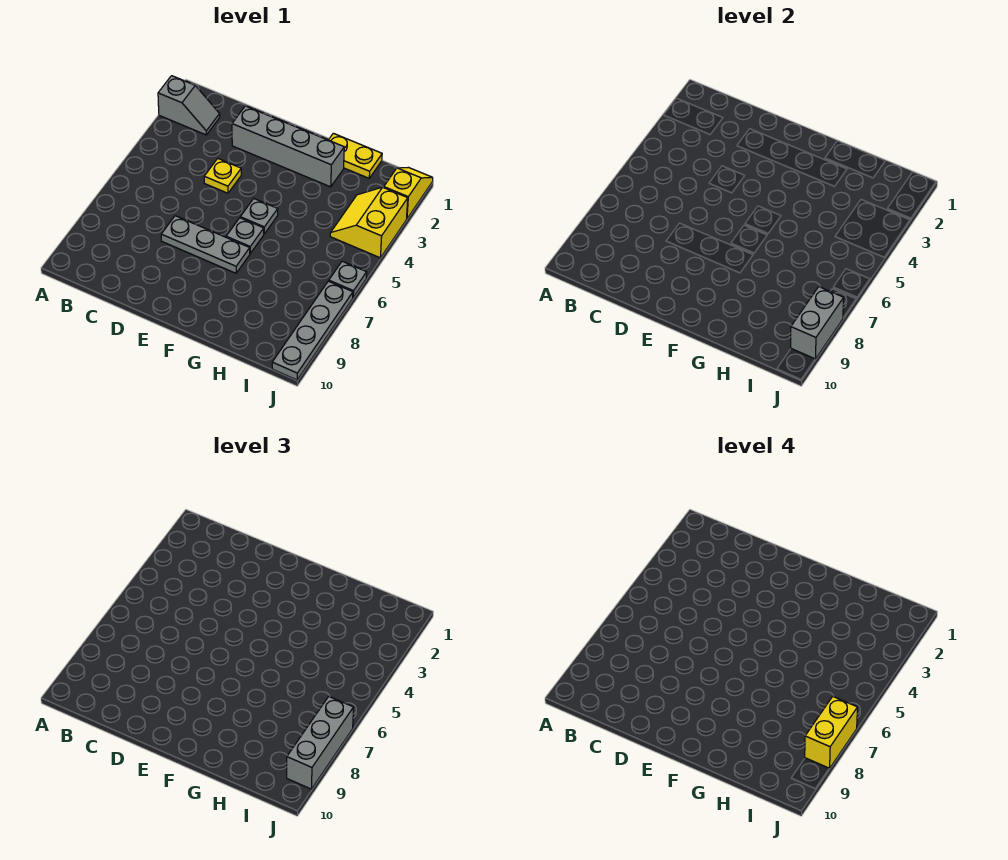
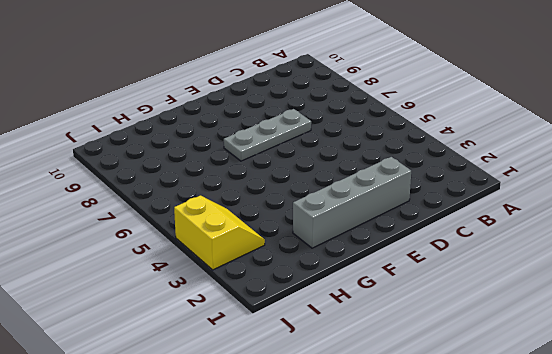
none -> grey 1x2 slope [158,76,220,135]
none -> yellow 1x1 plate [204,159,241,193]
none -> grey 1x1 plate [240,199,278,234]

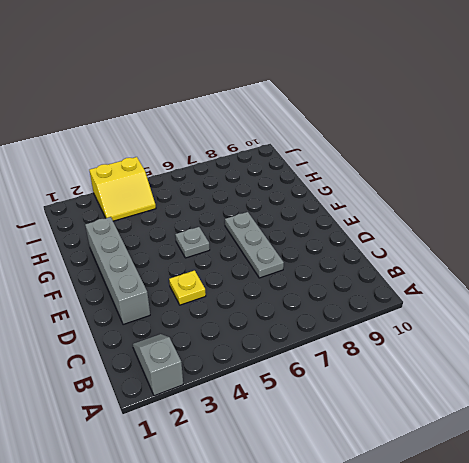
none -> grey 1x1 plate [226,218,264,253]
none -> yellow 1x2 plate [329,133,382,178]
none -> yellow 1x2 slope [384,167,433,218]

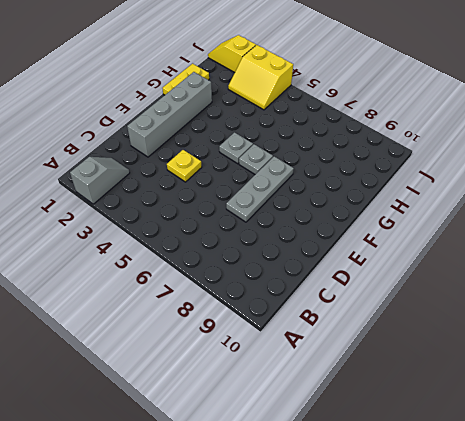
none -> grey 1x1 plate [329,261,367,297]
none -> grey 1x4 plate [272,281,353,380]
none -> grey 1x2 brick [791,287,844,359]

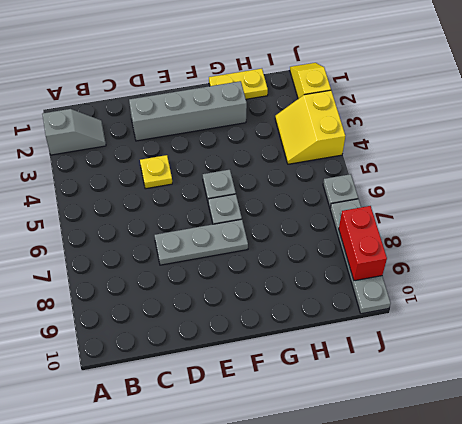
red 1x2 brick [339,206,387,281] -> grey 1x2 brick [791,287,844,359]
none -> grey 1x3 brick [287,697,354,789]
none -> yellow 1x2 brick [805,697,858,768]

